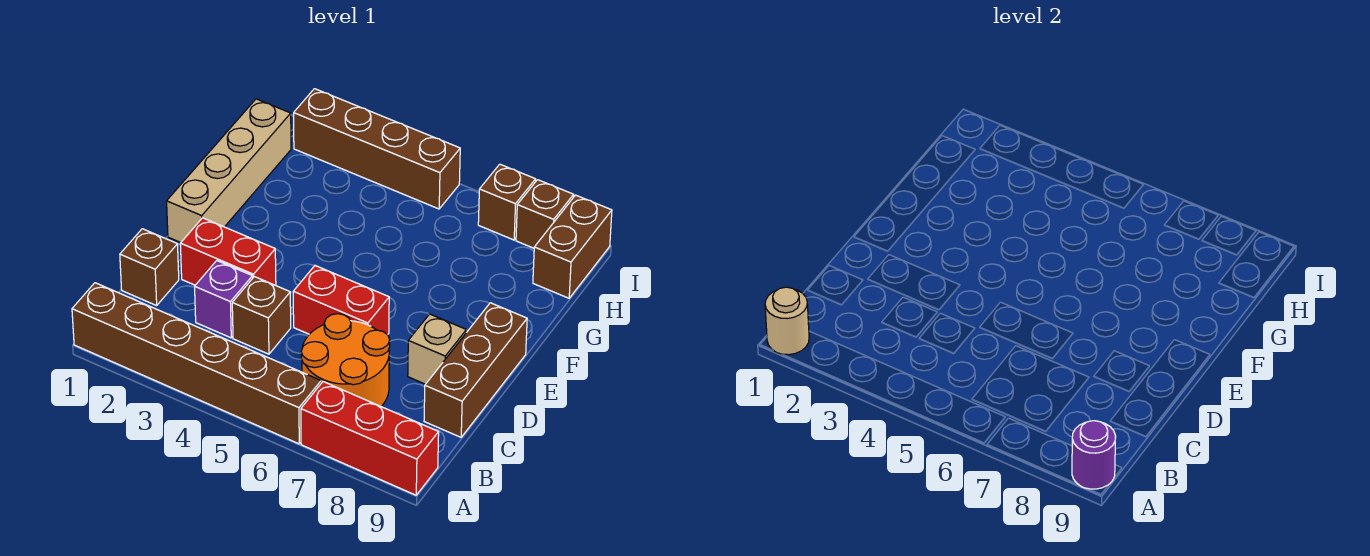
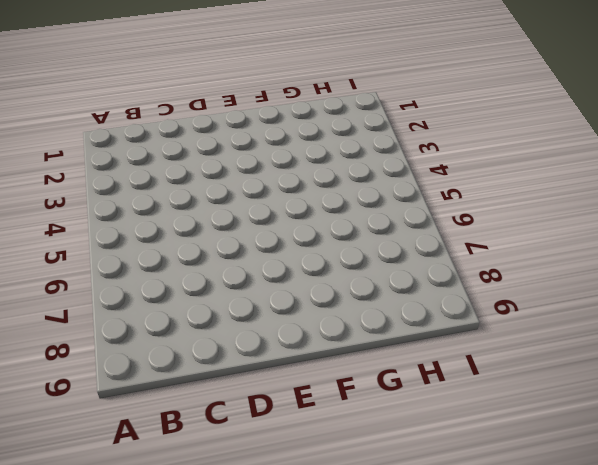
none -> brown 1x6 brick [72,283,321,444]
none -> red 1x3 brick [301,382,439,495]
none -> orange 2x2 round brick [301,314,390,406]

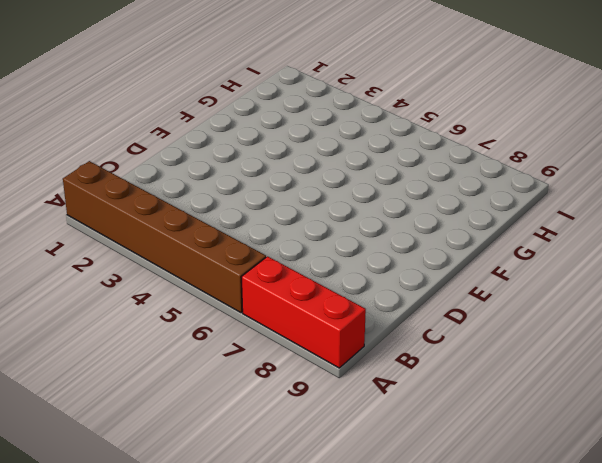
none -> orange 2x2 round brick [301,314,390,406]
none -> brown 1x1 brick [120,229,179,306]
none -> purple 1x1 brick [195,261,253,338]

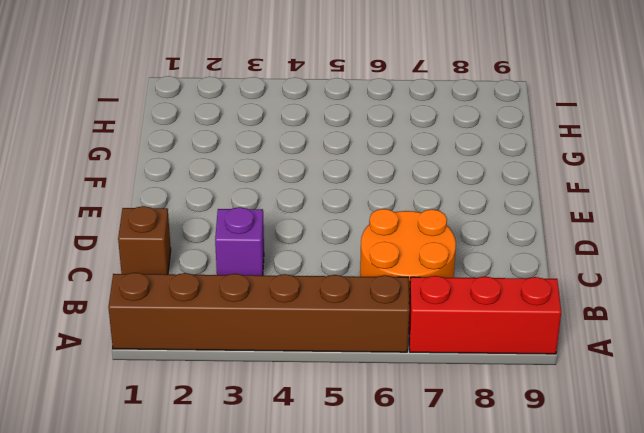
none -> brown 1x1 brick [232,277,291,354]
none -> brown 1x3 brick [424,303,527,437]
none -> red 1x2 brick [180,218,276,285]

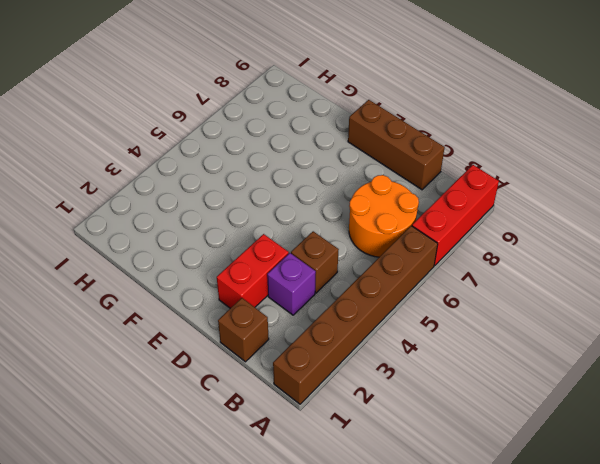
none -> red 1x2 brick [293,266,389,335]
none -> tan 1x1 brick [408,314,466,384]
none -> tan 1x4 brick [167,99,291,243]

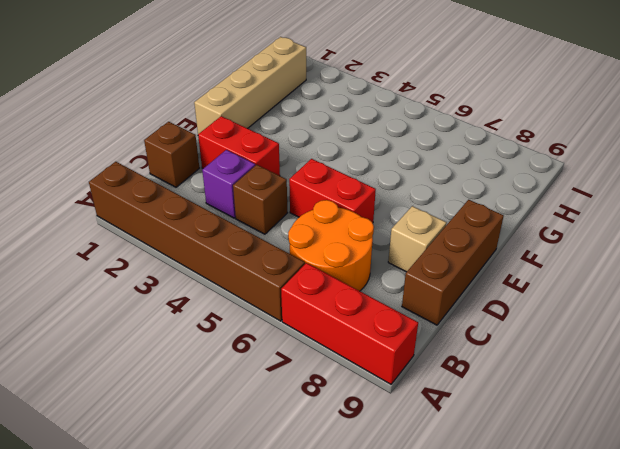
none -> brown 1x2 brick [533,195,612,298]
none -> brown 1x4 brick [294,89,460,209]
none -> brown 1x1 brick [478,164,536,240]

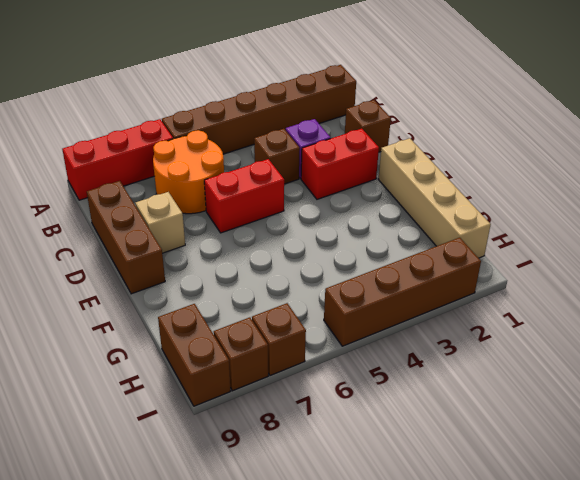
none -> tan 1x1 round brick [765,287,809,355]
none -> purple 1x1 round brick [1072,421,1116,489]

